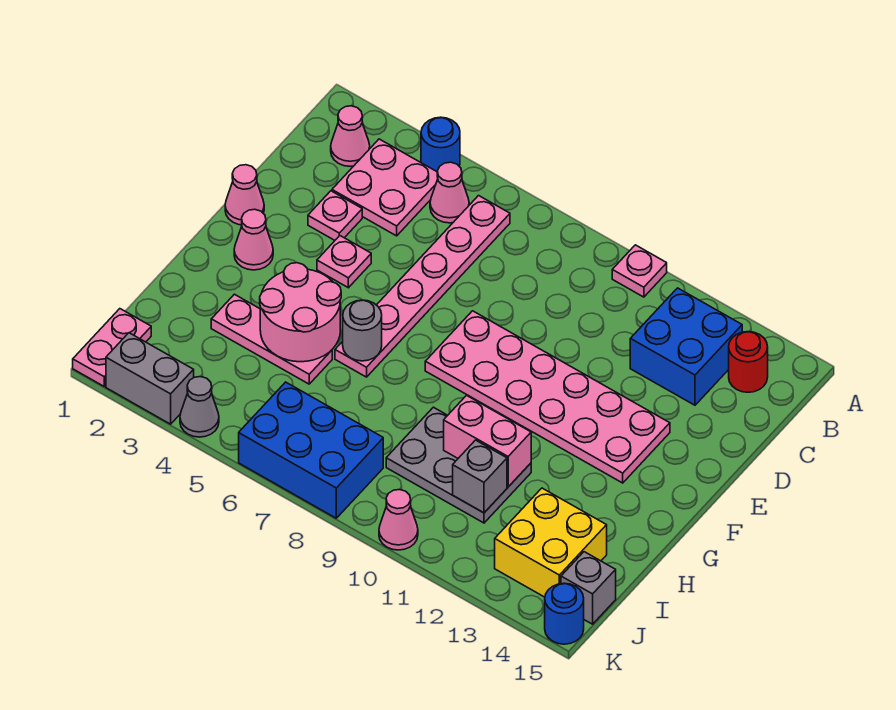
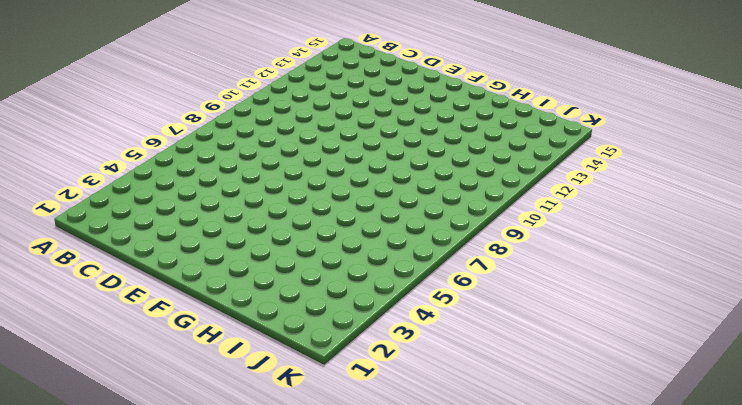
none -> blue 1x1 round brick [421,117,460,172]
none -> pink 1x1 plate [612,245,667,297]
none -> pink 1x1 cone [331,106,370,166]

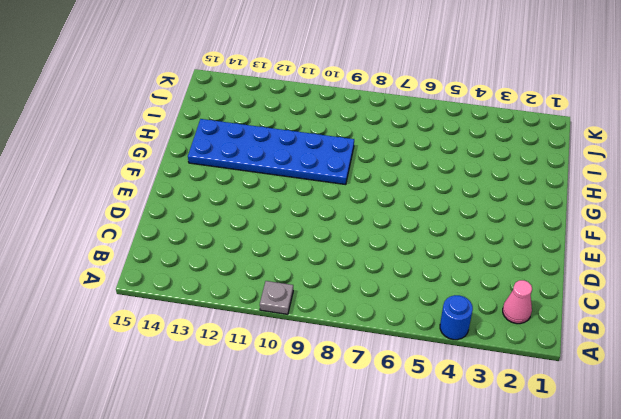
grey 1x1 plate [260,281,293,314] -> pink 1x1 plate [612,245,667,297]
blue 2x6 plate [188,119,354,185] -> grey 2x3 plate [386,407,531,523]
none -> pink 2x2 plate [332,139,438,236]
none -> pink 1x1 cone [430,162,469,223]
none -> pink 1x6 plate [335,196,510,377]

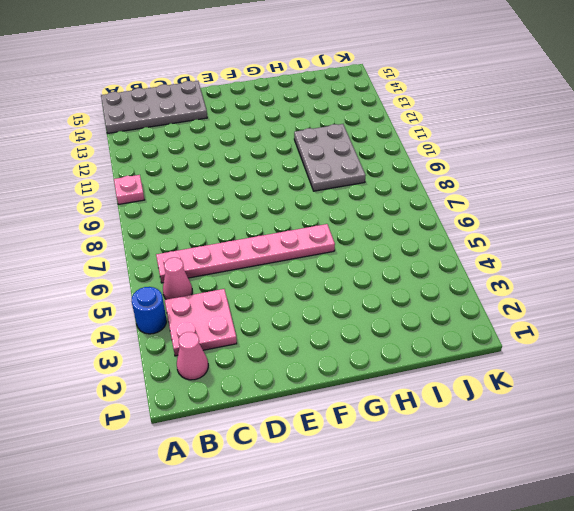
grey 2x4 plate [101,81,207,133] -> red 1x1 round brick [729,332,768,392]
none -> blue 2x2 brick [630,288,742,405]
none -> pink 1x1 plate [308,191,362,240]
none -> pink 1x1 cone [225,165,264,225]

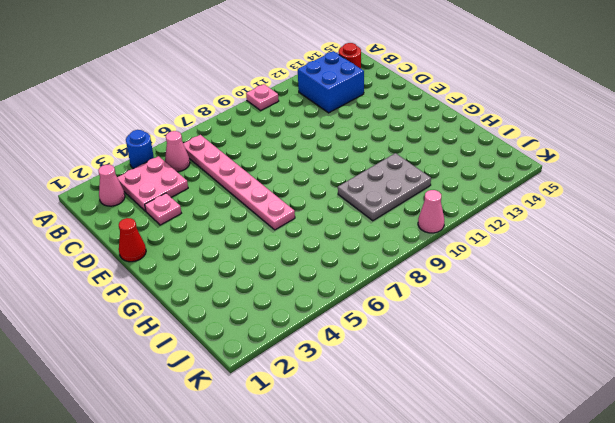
red 1x1 cone [119,218,146,262] -> pink 1x1 cone [225,165,264,225]
none -> pink 1x1 plate [317,236,371,288]
none -> pink 2x6 plate [425,311,670,483]
none -> pink 1x1 cone [234,209,273,270]

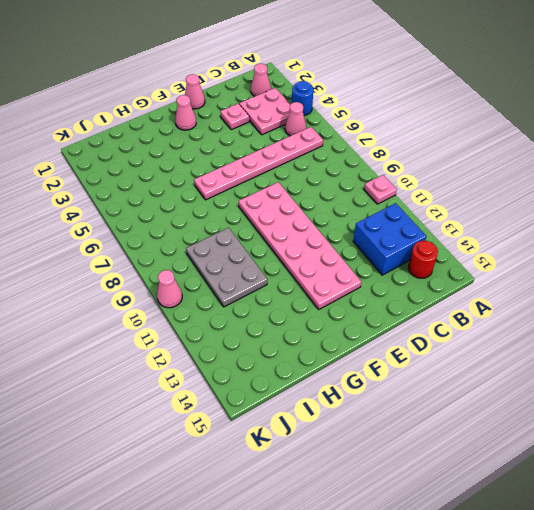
none -> pink 1x1 plate [317,236,371,288]
none -> pink 1x3 plate [211,294,332,384]
none -> yellow 2x2 brick [495,488,607,597]

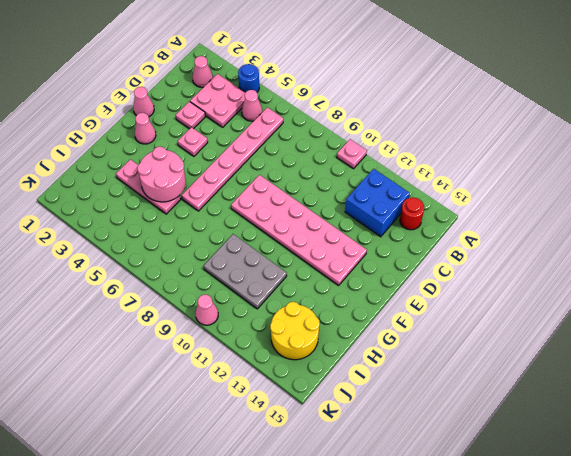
yellow 2x2 round brick [270,302,320,360] -> yellow 2x2 brick [495,488,607,597]
none -> pink 1x2 plate [73,309,151,386]
none -> blue 2x3 brick [239,382,383,518]
none -> grey 1x1 brick [561,552,616,624]

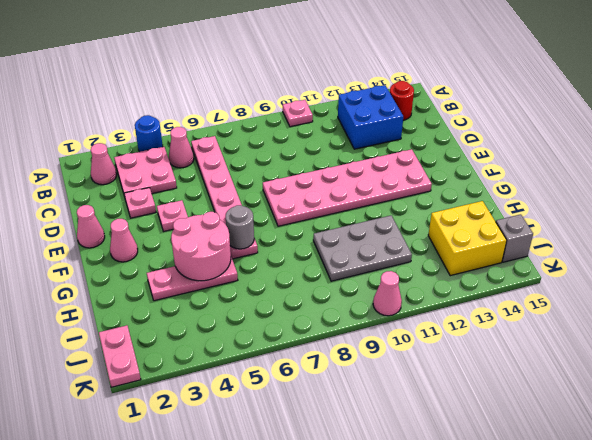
none -> blue 2x3 brick [239,382,383,518]
none -> grey 1x2 brick [106,333,194,424]
none -> grey 1x1 cone [180,377,219,437]

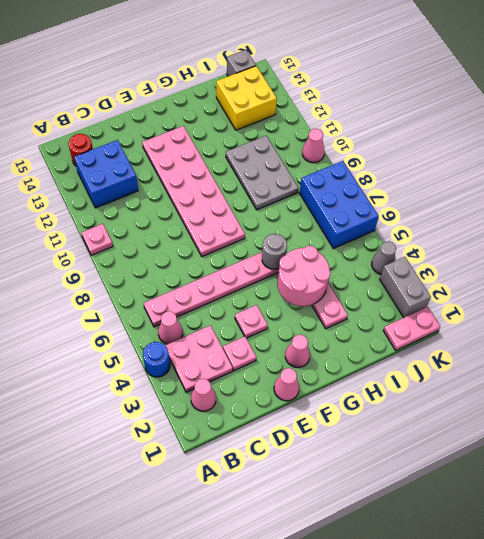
none -> blue 1x1 round brick [545,583,584,644]
none -> pink 1x2 brick [444,396,531,487]
none -> grey 1x1 brick [453,440,507,513]

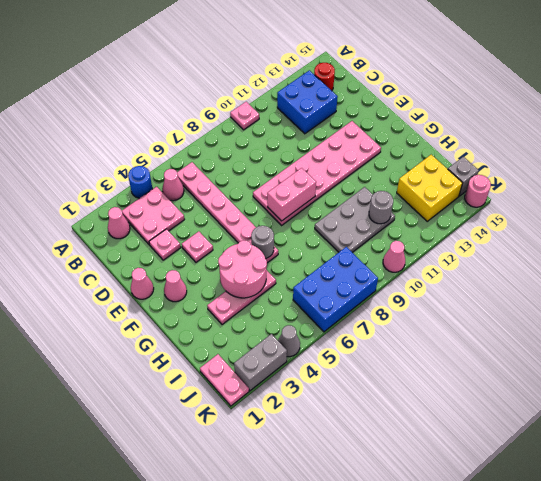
pink 1x2 brick [267,168,316,221] -> pink 1x2 brick moved to [444,396,531,487]
grey 1x1 round brick [369,191,393,224] -> grey 1x1 brick [453,440,507,513]
pink 1x1 round brick [465,175,491,207] -> blue 1x1 round brick [545,583,584,644]

